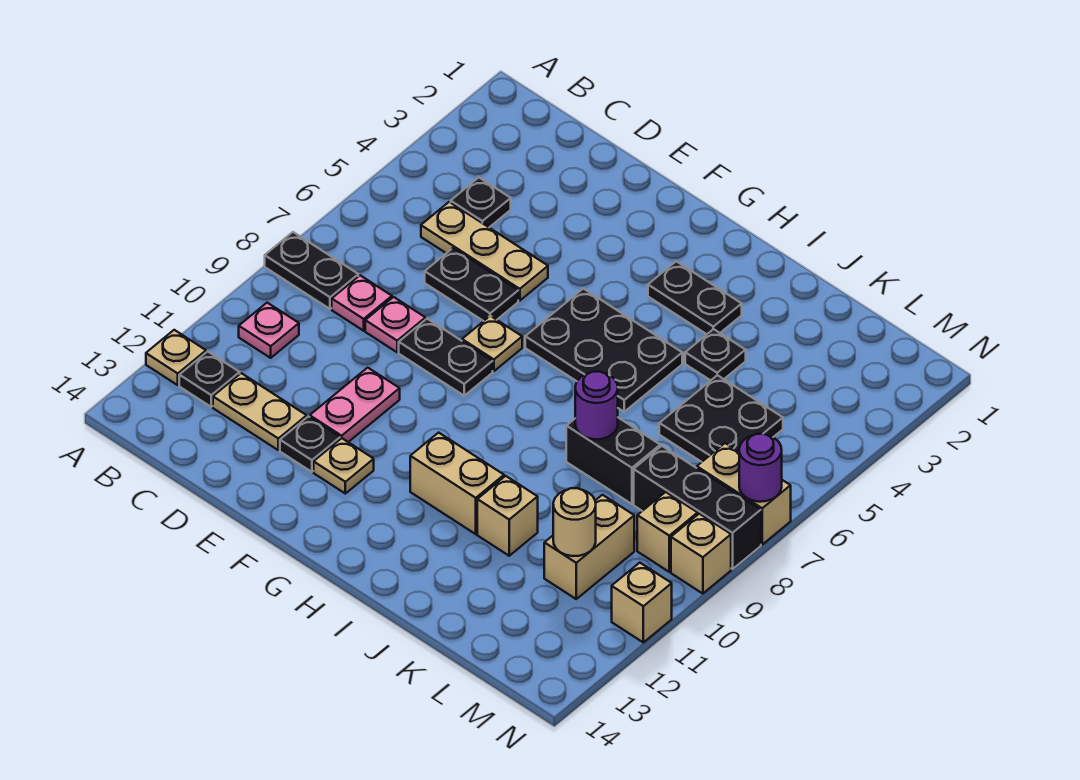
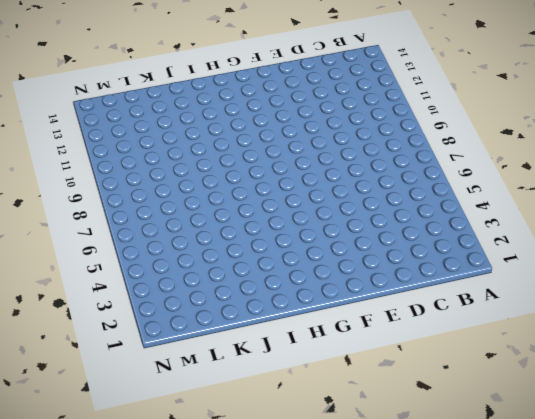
none -> black 1x2 plate [265,232,358,309]
none -> tan 1x1 plate [146,330,206,385]
none -> pink 1x1 plate [239,303,299,358]
none -> black 1x1 plate [179,351,240,407]

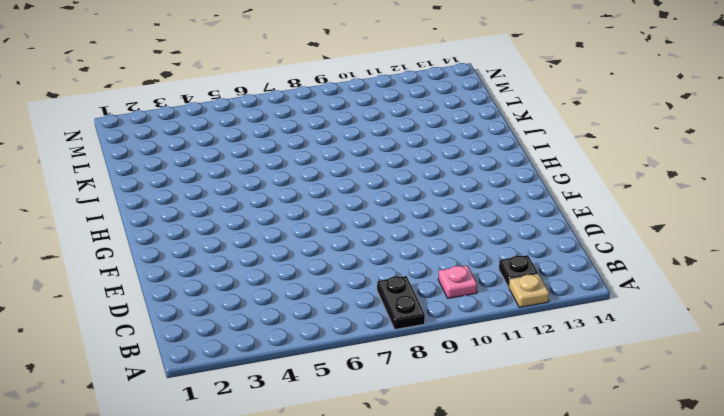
none -> black 1x1 plate [451,178,511,227]
none -> tan 1x3 plate [421,202,548,301]
none -> pink 1x1 plate [332,275,392,331]
none -> tan 1x2 plate [213,373,307,450]

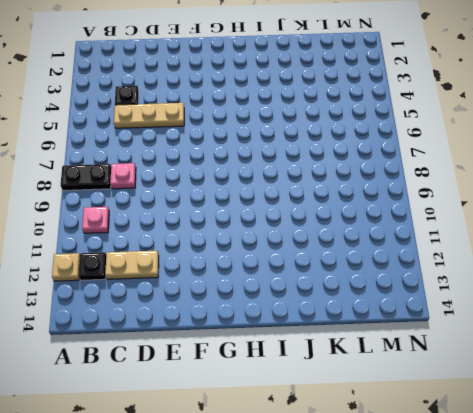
none -> black 1x2 plate [425,248,518,321]
none -> pink 1x1 plate [365,297,425,352]
none -> black 1x2 plate [399,319,493,396]
none -> pink 1x2 plate [310,368,400,442]

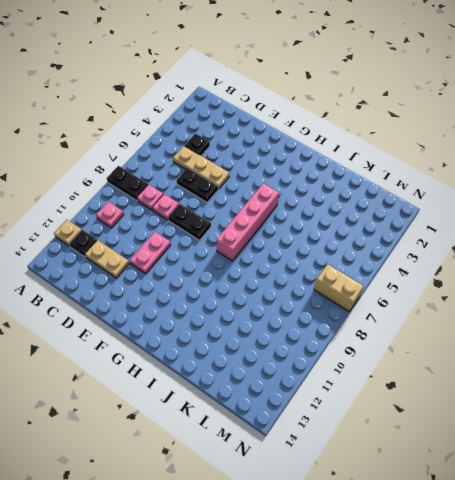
pink 1x4 brick [216,183,279,261] -> black 2x3 plate [525,289,682,412]
none -> black 1x1 plate [280,416,340,472]
none -> tan 1x1 plate [462,316,522,371]
none -> tan 1x1 plate [314,438,374,494]
none -> black 1x2 plate [648,261,742,334]

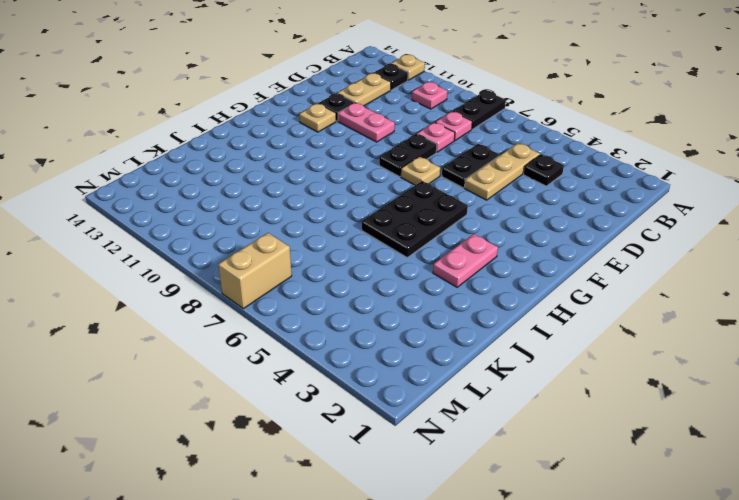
pink 1x2 plate [433,234,498,287] -> black 1x2 plate [648,261,742,334]
none -> tan 1x2 brick [410,433,504,534]
none -> black 1x1 plate [685,329,746,381]
none -> black 1x2 brick [566,418,660,504]
none -> tan 1x1 brick [477,476,538,556]

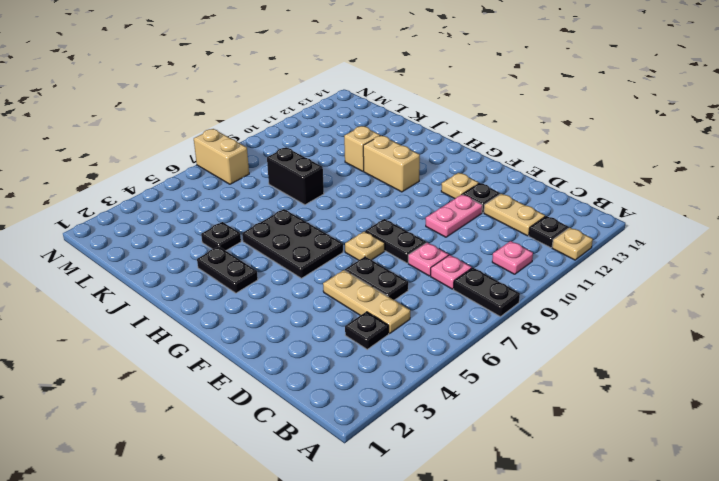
none -> black 2x2 plate [659,375,783,462]
none -> black 1x3 brick [634,446,761,569]
none -> tan 1x2 brick [544,495,634,599]
none -> tan 1x1 brick [637,492,698,572]

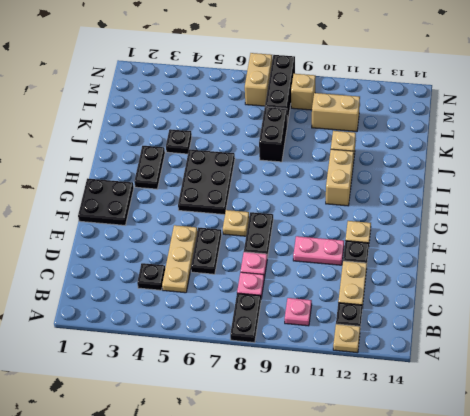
black 2x2 plate [78,178,134,225] -> black 2x2 plate moved to [659,375,783,462]
none -> tan 1x1 brick [671,514,731,594]
none -> tan 1x1 brick [612,563,672,642]
none -> purple 1x1 round brick [575,371,618,439]
none -> tan 1x1 round brick [553,488,596,556]

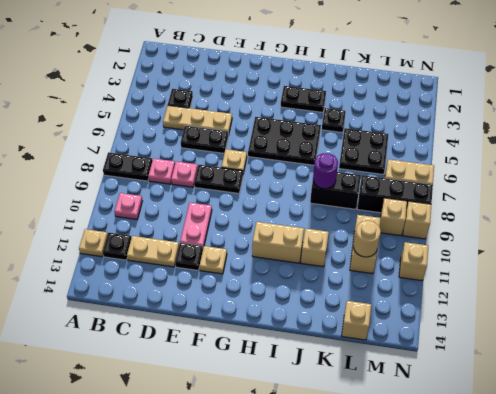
tan 1x1 brick [342,301,371,340] -> none
none -> purple 1x1 round brick [739,434,782,502]

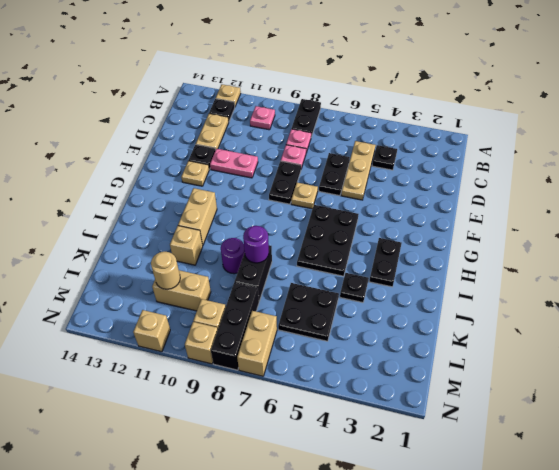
purple 1x1 round brick [221,238,245,274] -> purple 1x1 round brick moved to [739,434,782,502]

